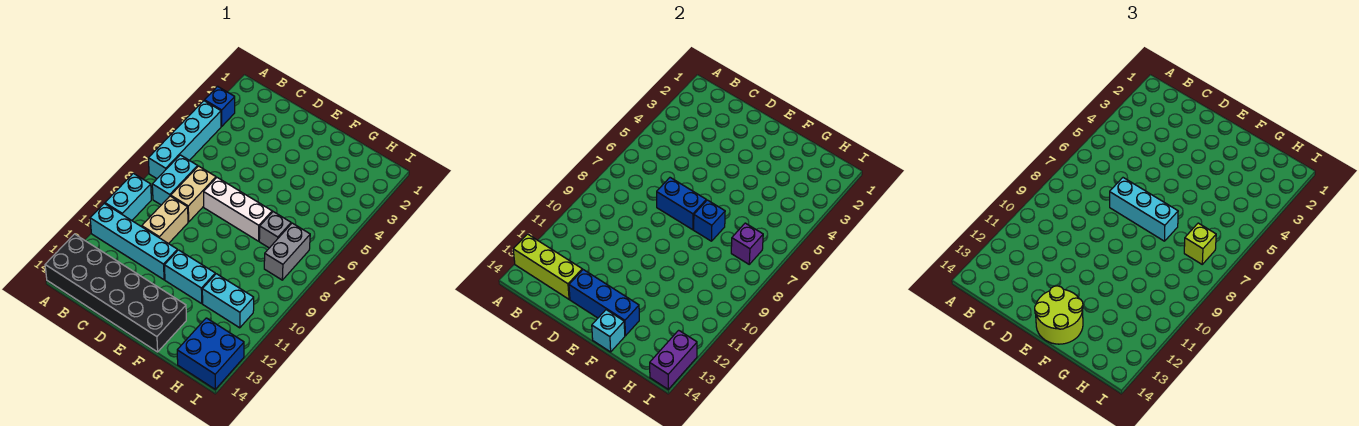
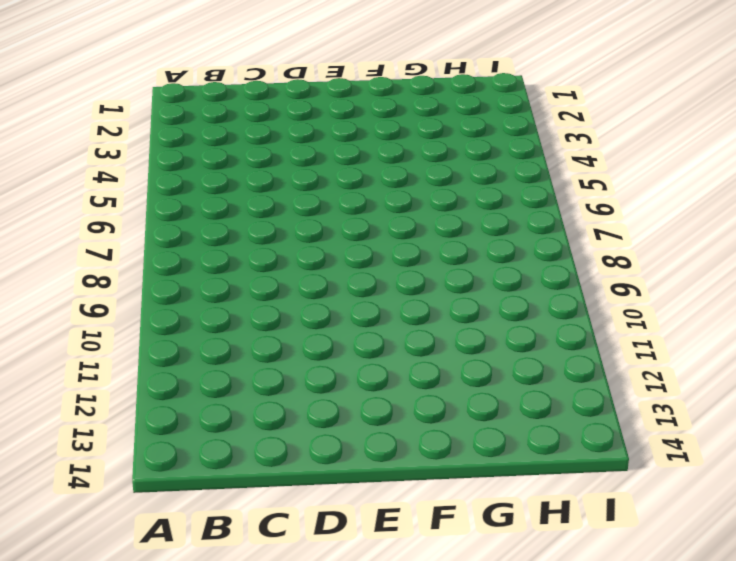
none -> blue 1x1 brick [205,86,235,126]
none -> cyan 1x4 brick [148,101,221,179]
none -> cyan 1x2 brick [105,173,151,220]

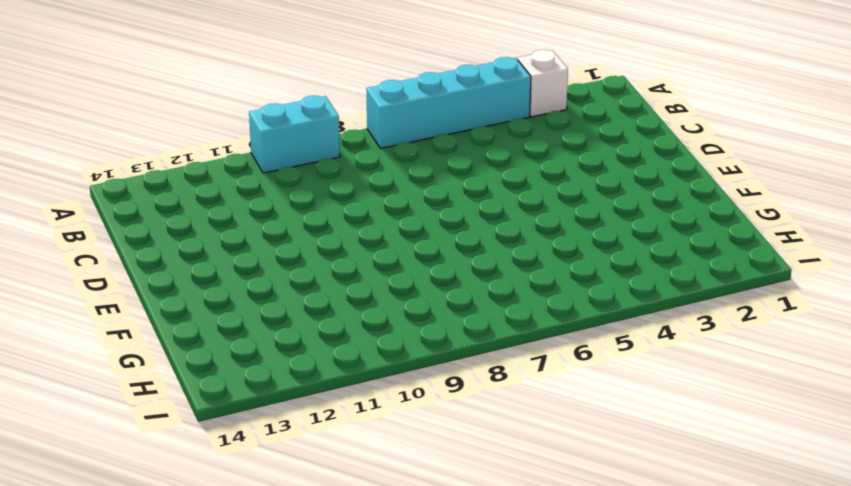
white 1x1 brick [518,50,568,117] -> blue 1x1 brick [205,86,235,126]
none -> cyan 1x4 brick [90,203,178,280]
none -> black 2x6 brick [45,234,186,352]
none -> cyan 1x2 brick [152,155,198,205]

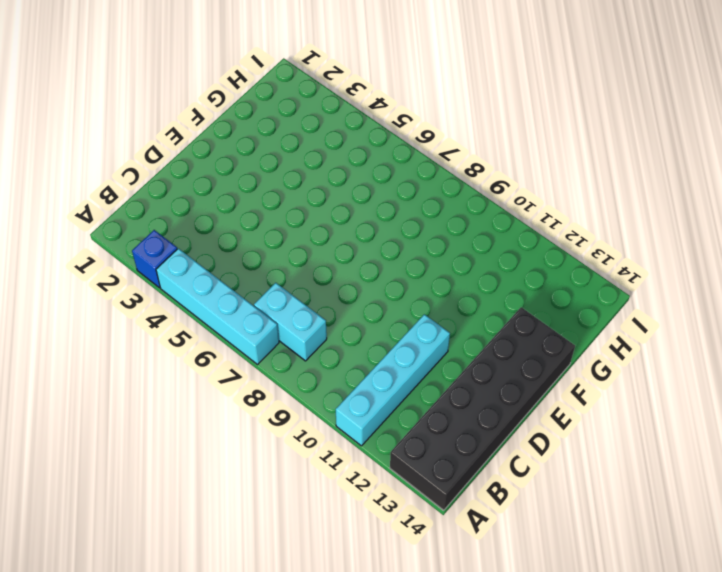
none -> cyan 1x2 brick [105,173,151,220]
none -> tan 1x2 brick [171,166,216,222]
none -> tan 1x2 brick [142,196,188,244]

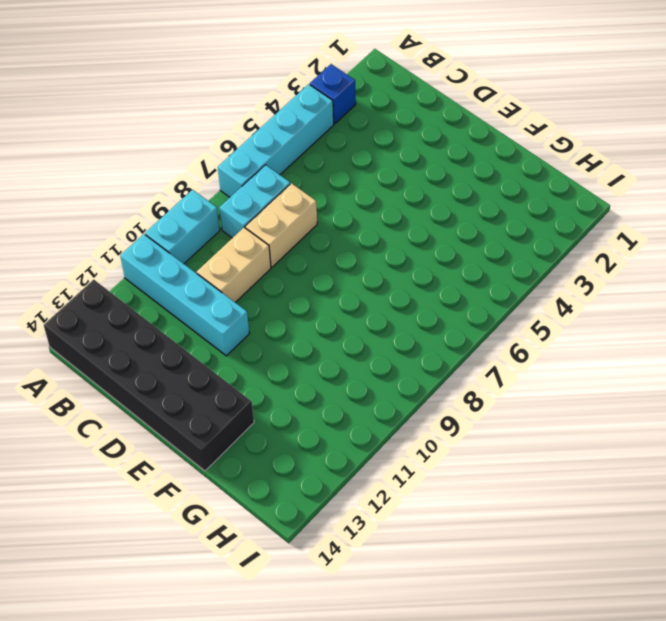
none -> white 1x3 brick [204,178,272,241]
none -> cyan 1x2 brick [164,250,215,303]
none -> grey 1x1 brick [259,212,291,248]

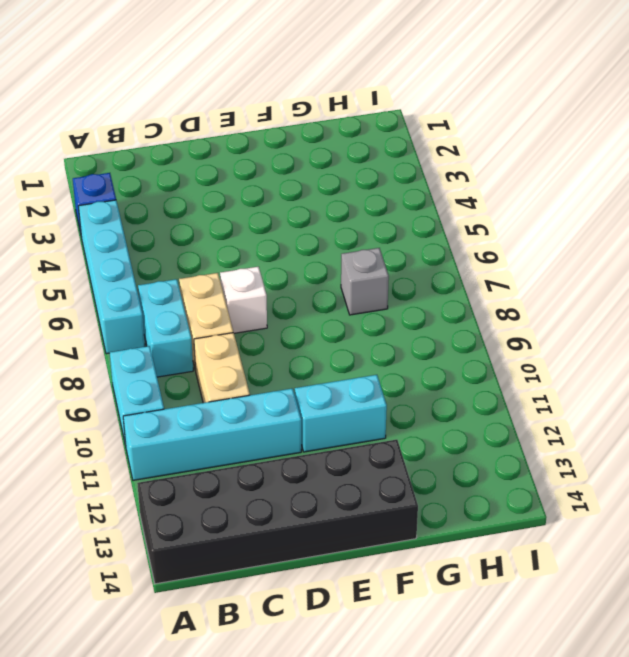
white 1x1 brick [220,267,267,333] -> white 1x3 brick [204,178,272,241]
none -> cyan 1x2 brick [202,274,254,328]
none -> grey 1x2 brick [264,223,310,280]
none -> blue 2x2 brick [177,318,244,389]

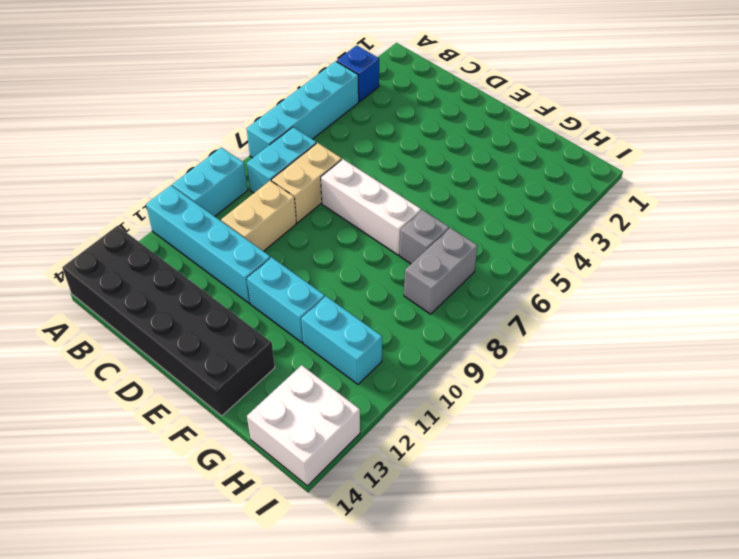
white 2x2 brick [247,365,360,486] -> blue 2x2 brick [177,318,244,389]
none -> lime 1x3 brick [513,234,582,299]
none -> blue 1x2 brick [657,178,706,230]
none -> blue 1x3 brick [569,270,639,336]

